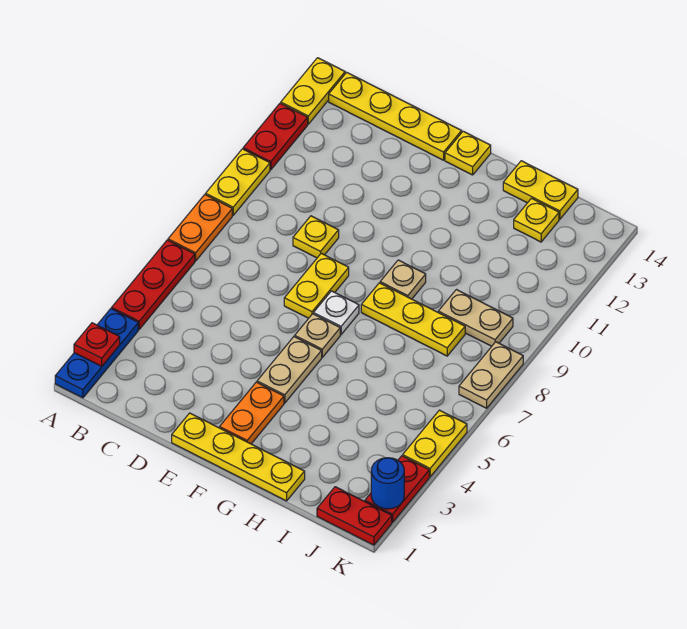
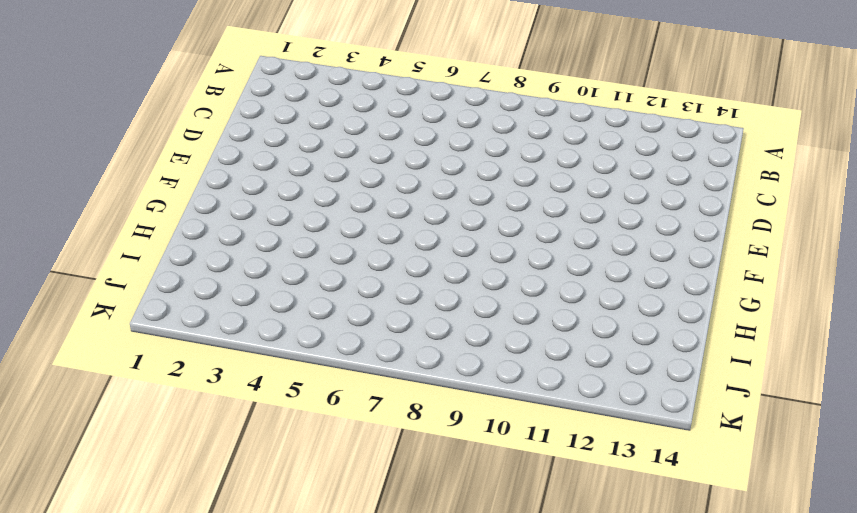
none -> blue 1x3 plate [55,309,138,398]
none -> red 1x3 plate [112,240,195,329]
none -> orange 1x2 plate [168,195,232,261]

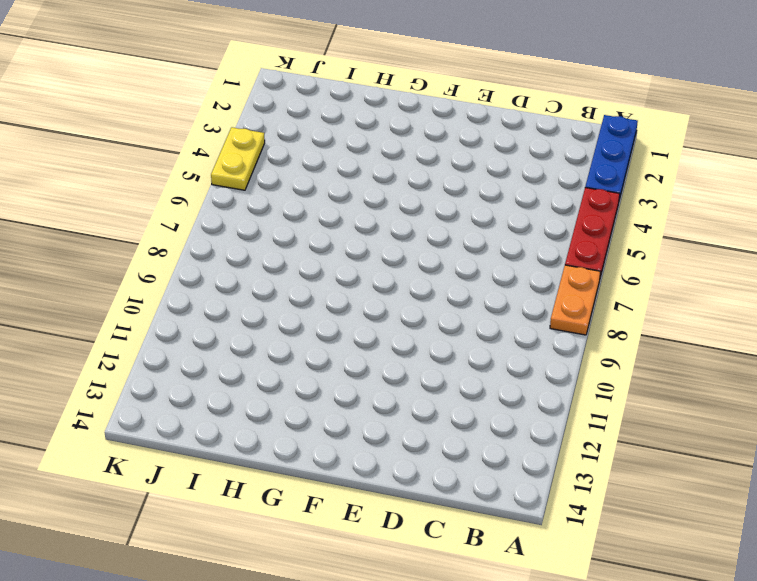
none -> yellow 1x2 plate [206,149,270,215]
none -> red 1x2 plate [243,103,308,170]
none -> yellow 1x2 plate [281,58,345,124]

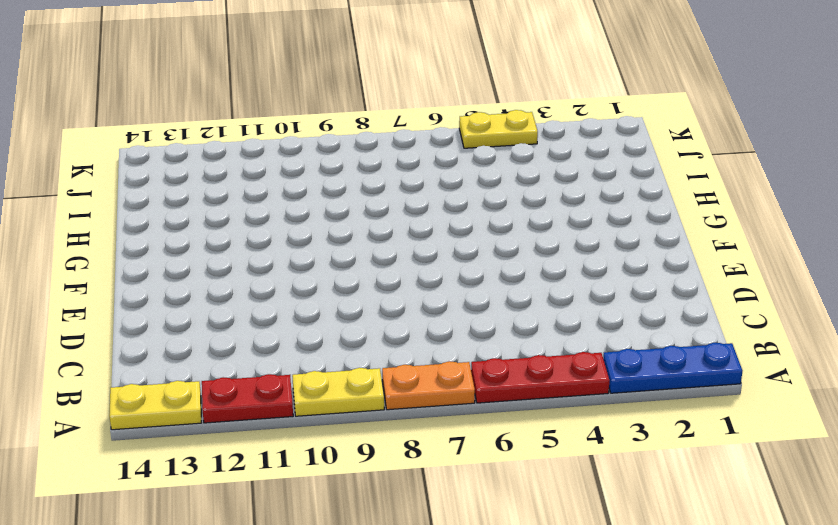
none -> yellow 1x4 plate [329,72,462,160]
none -> yellow 1x1 plate [293,216,339,258]
none -> yellow 1x4 plate [172,413,305,501]

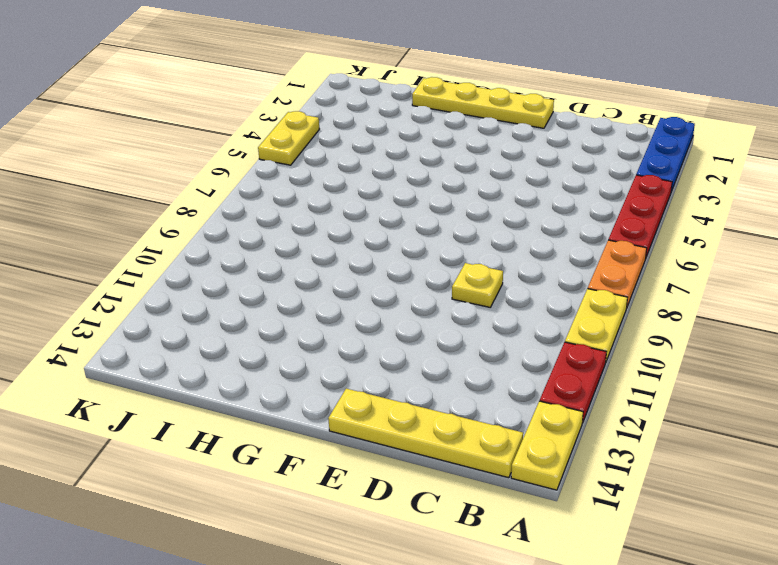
none -> yellow 1x2 plate [284,253,349,318]
none -> orange 1x2 plate [220,382,284,444]
none -> tan 1x2 plate [257,337,322,403]

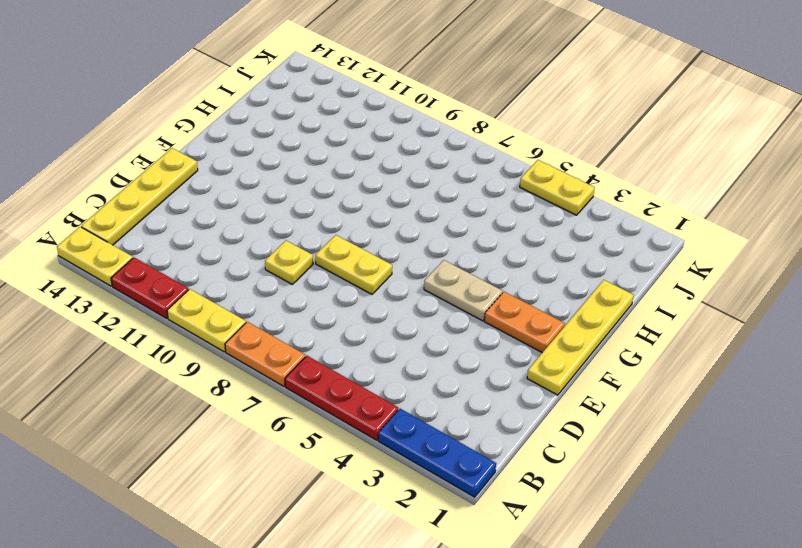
none -> tan 1x1 plate [295,314,340,357]
none -> white 1x1 plate [314,291,359,335]
none -> yellow 1x1 plate [445,131,491,175]

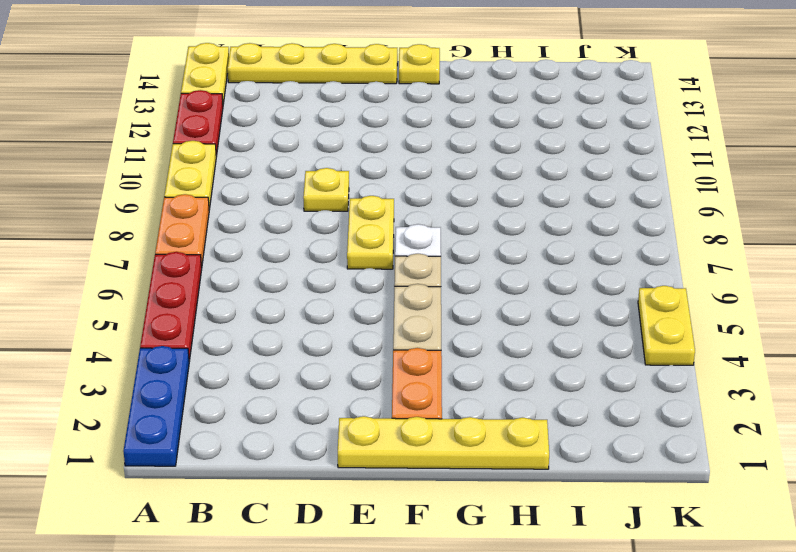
none -> yellow 1x3 plate [361,283,465,356]
none -> tan 1x1 plate [380,260,426,299]
none -> yellow 1x2 plate [503,161,578,219]

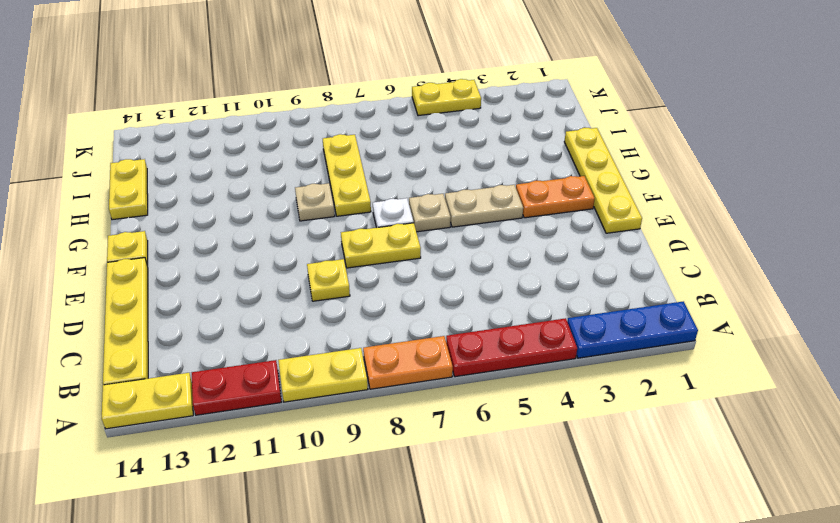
none -> tan 1x2 plate [438,290,513,346]
none -> yellow 1x1 plate [514,198,559,242]
none -> red 1x2 plate [317,487,392,545]

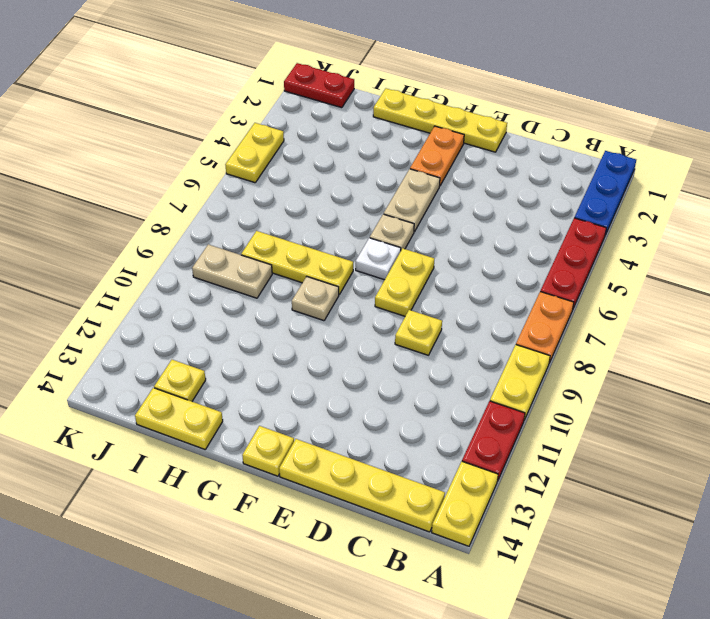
none -> red 1x2 plate [365,456,429,522]
none -> tan 1x2 plate [459,342,523,408]
none -> red 1x1 plate [74,323,120,366]

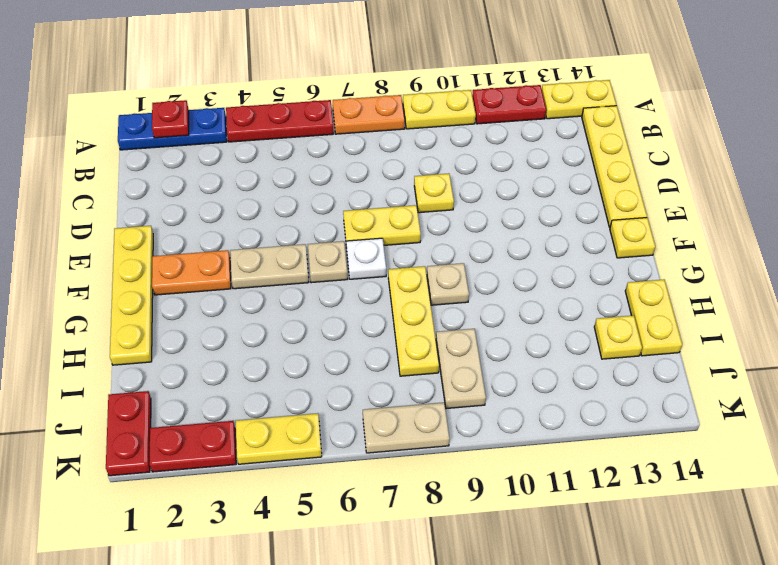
none -> blue 1x1 round brick [371,458,404,509]

